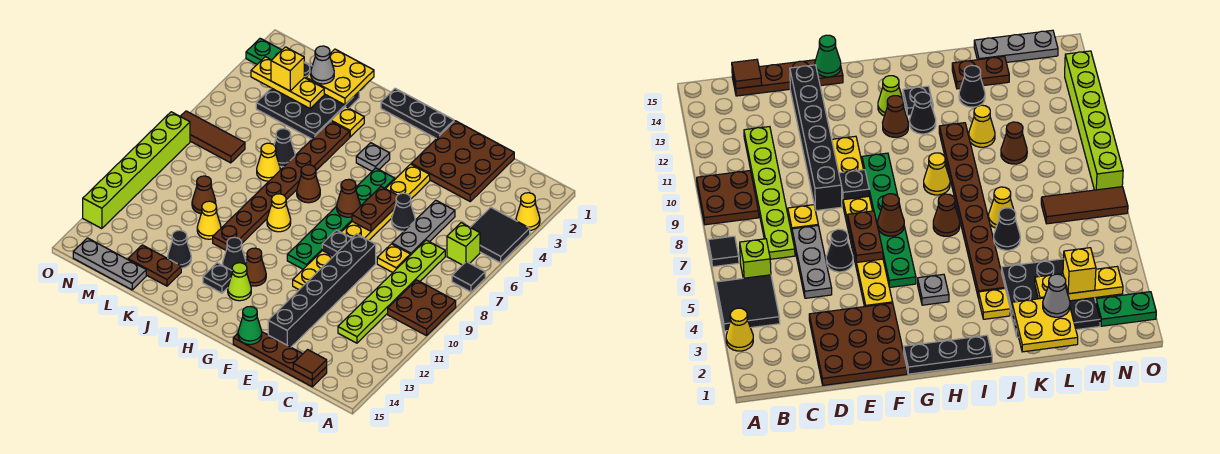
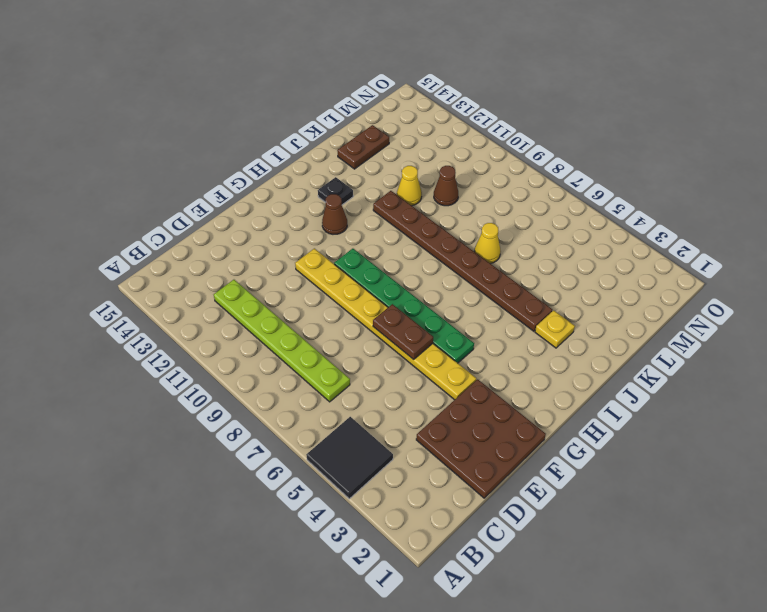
none -> yellow 1x1 cone [516,193,540,230]
none -> black 1x1 tile [452,262,485,292]
none -> brown 2x2 plate [388,280,456,336]
none -> lime 1x1 brick [447,223,480,265]

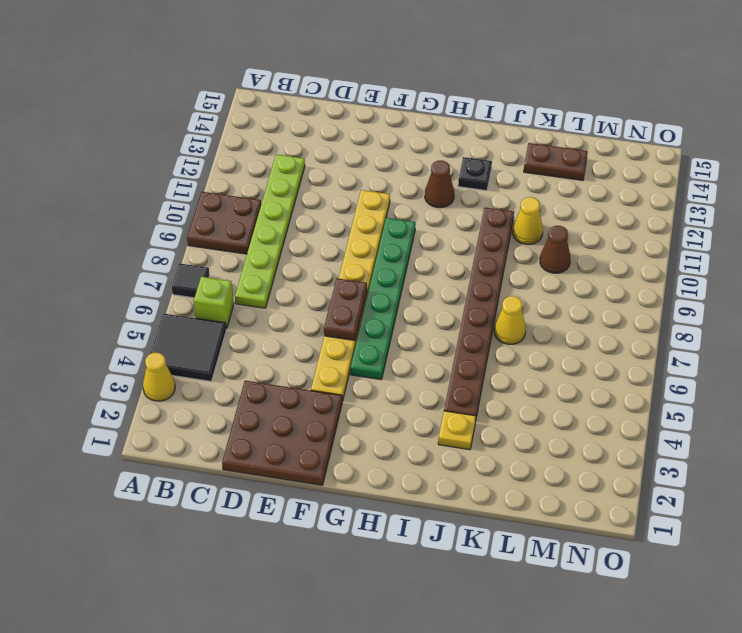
none -> brown 1x4 plate [233,332,327,387]
none -> grey 1x3 plate [392,200,455,255]
none -> yellow 1x1 plate [377,244,410,272]
none -> black 1x1 cone [392,193,415,231]

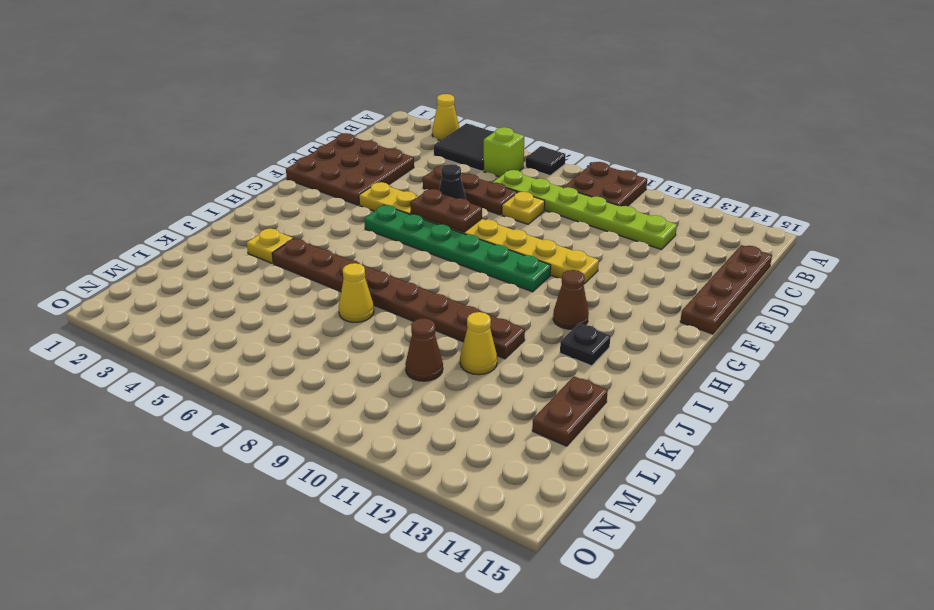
brown 1x3 plate [423,166,517,215] -> grey 1x3 plate [392,200,455,255]
none -> black 1x6 brick [268,234,376,347]
none -> black 1x3 plate [381,88,454,139]
none -> grey 1x1 plate [356,143,390,171]
none -> lime 1x1 cone [228,263,251,301]

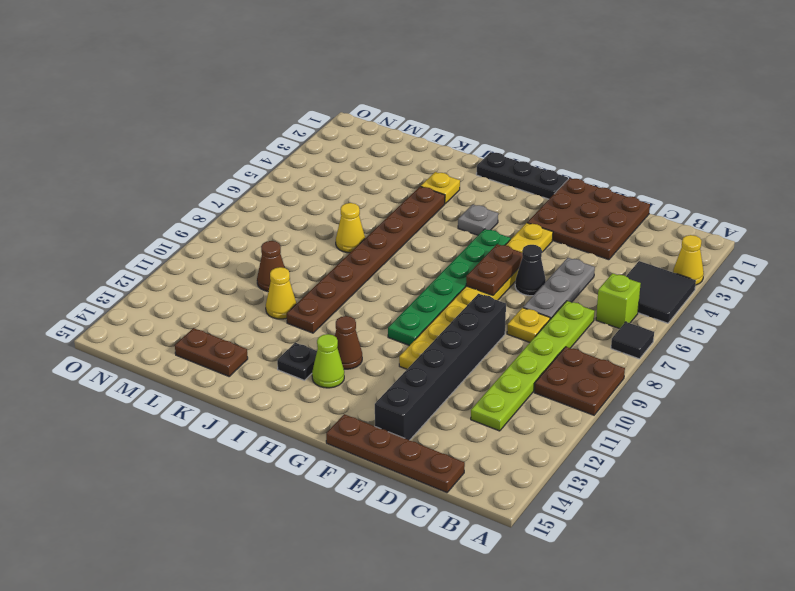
none -> brown 1x1 cone [297,165,320,203]
none -> yellow 1x1 cone [267,194,291,232]
none -> black 1x1 cone [223,237,246,270]
none -> black 3x3 plate [256,62,359,139]

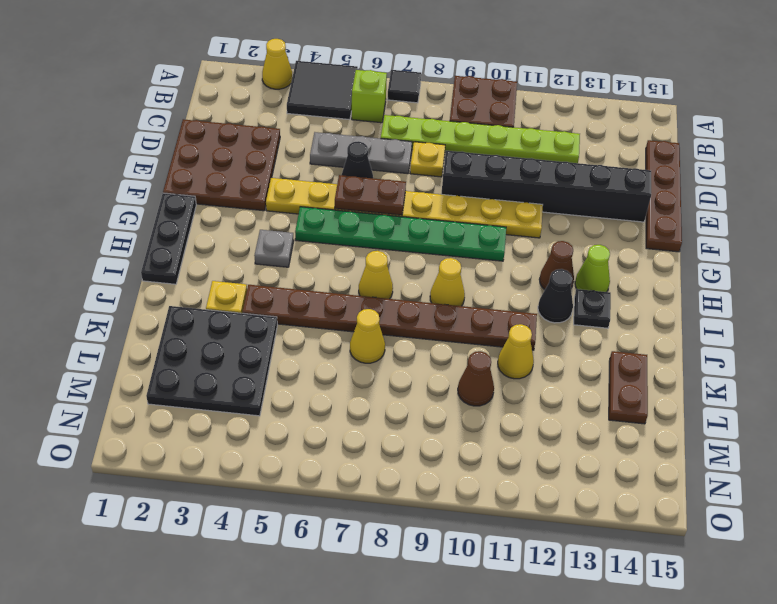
yellow 1x1 cone [359,251,393,299] -> brown 1x1 cone [297,165,320,203]
none -> black 1x1 cone [274,129,295,167]
none -> black 1x1 cone [168,230,191,268]
none -> grey 1x3 plate [73,238,146,290]
none -> brown 1x3 tile [180,111,245,163]

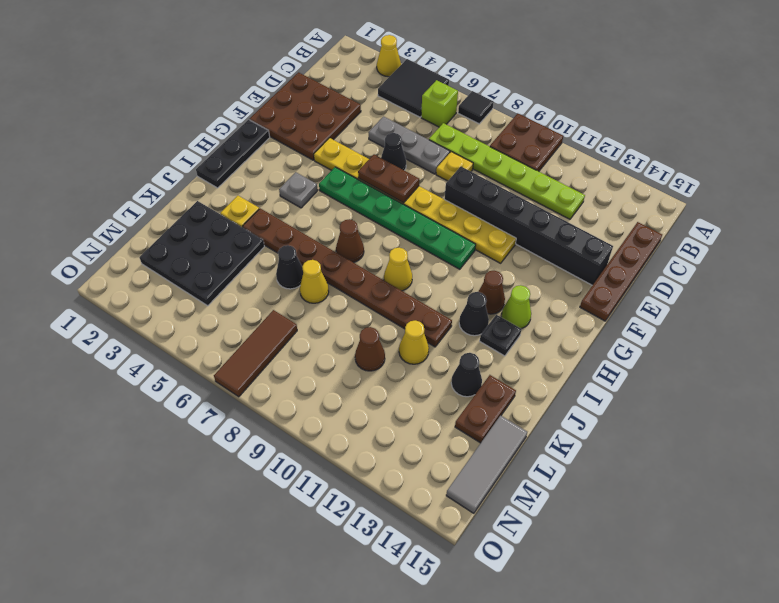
grey 1x3 tile [446,416,527,513] -> grey 1x3 plate [73,238,146,290]
none -> green 1x2 plate [246,38,281,64]
none -> lime 1x6 brick [83,112,190,229]
none -> brown 1x1 tile [293,350,327,380]
none -> black 1x1 plate [322,230,352,256]

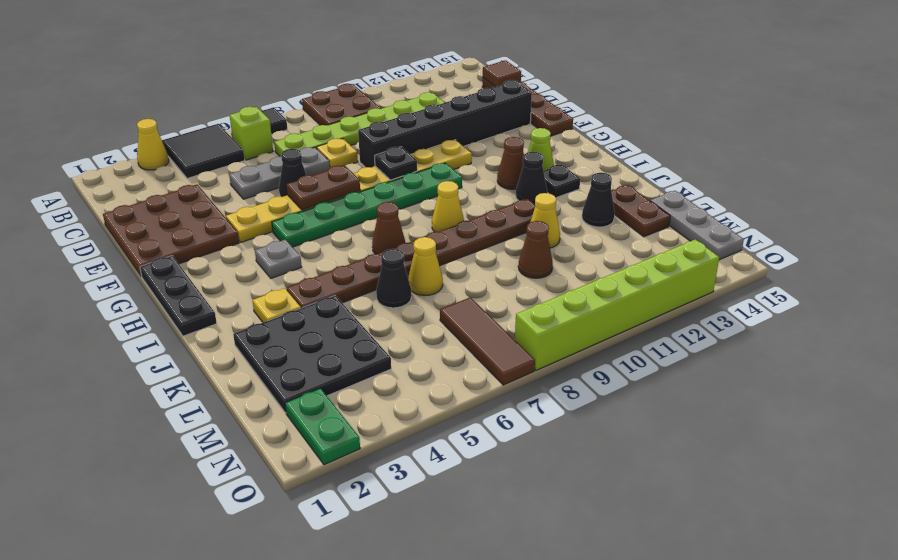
none -> green 1x1 cone [238,306,262,344]
none -> brown 1x1 cone [337,179,360,217]
none -> yellow 2x2 plate [306,49,374,105]
none -> yellow 1x3 plate [251,57,324,108]

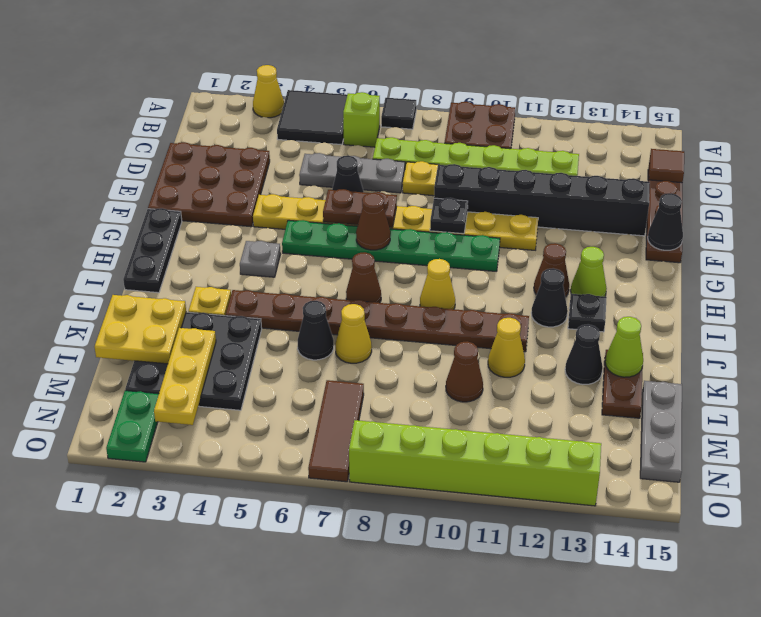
black 1x1 cone [648,193,683,250] -> green 1x1 cone [238,306,262,344]
lime 1x1 cone [605,317,643,377] -> none
none -> grey 1x1 cone [311,46,334,84]
none -> yellow 1x1 brick [271,47,304,91]

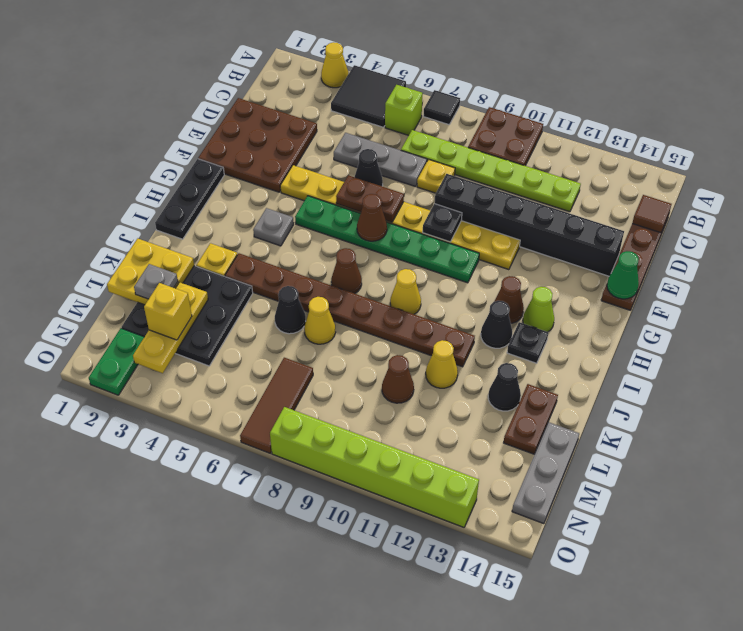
grey 1x1 plate [134,264,178,299] -> grey 1x1 cone [311,46,334,84]

